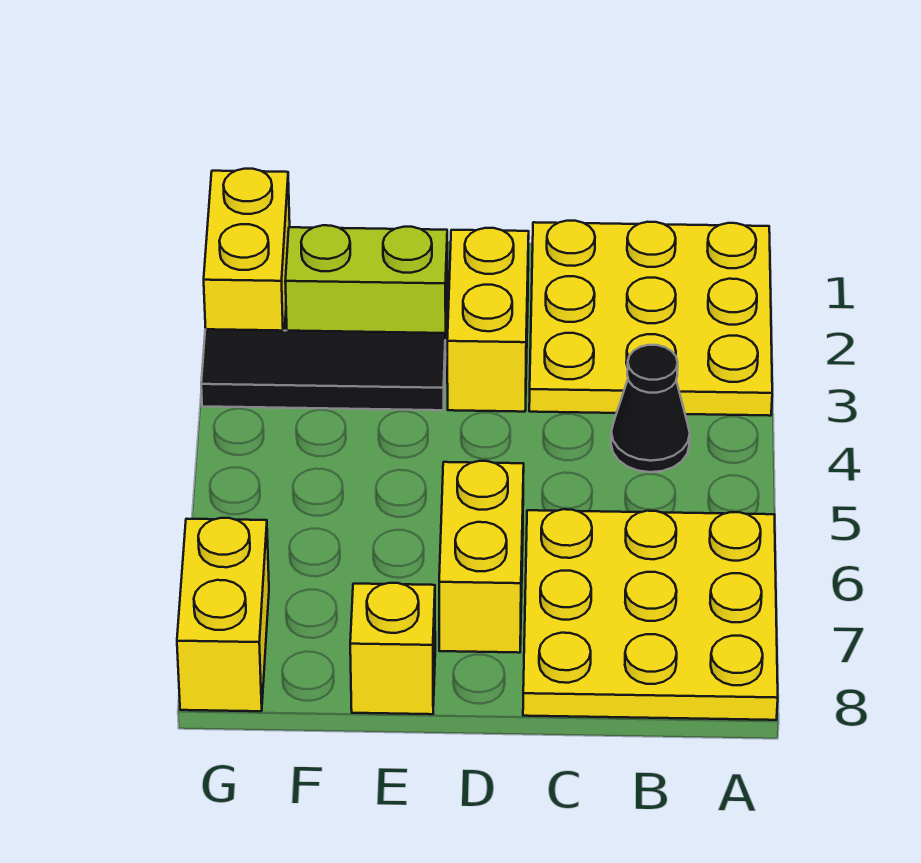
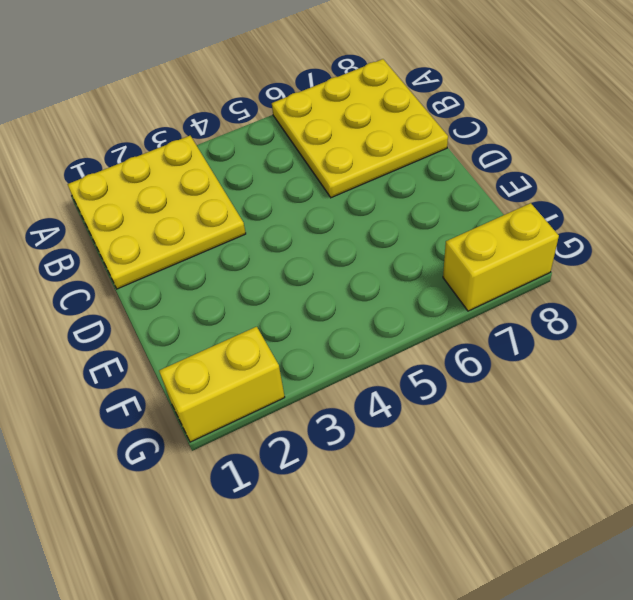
none -> black 1x1 cone [611,345,690,472]
none -> yellow 1x2 brick [447,228,529,412]

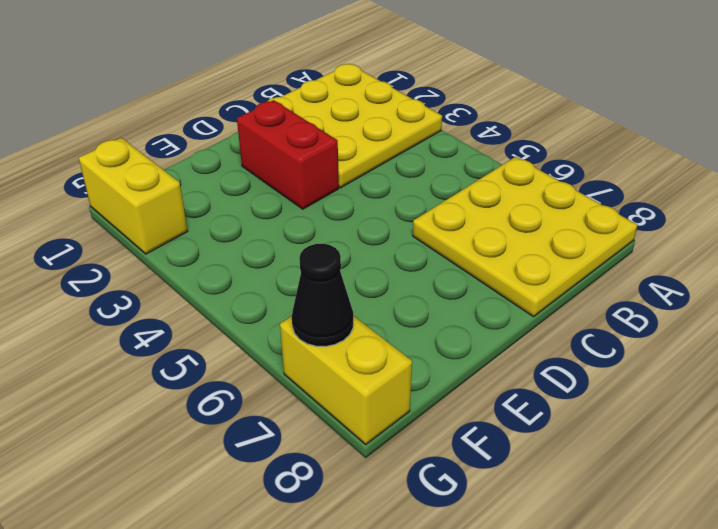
red 1x2 brick [237,100,339,209] -> yellow 1x2 brick [447,228,529,412]
black 1x1 cone [292,244,353,347] -> black 1x1 cone moved to [611,345,690,472]
none -> yellow 1x2 brick [439,461,524,653]
none -> lime 1x2 brick [285,225,447,353]

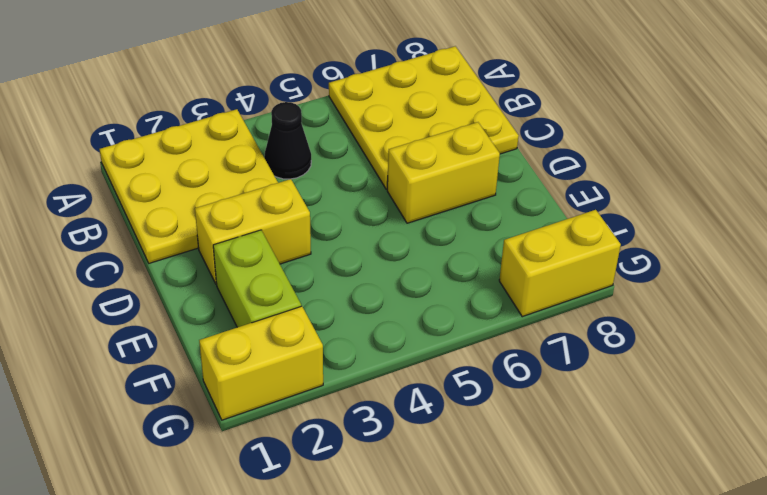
none -> black 1x3 tile [201,329,446,410]
none -> yellow 1x1 brick [350,583,435,714]

